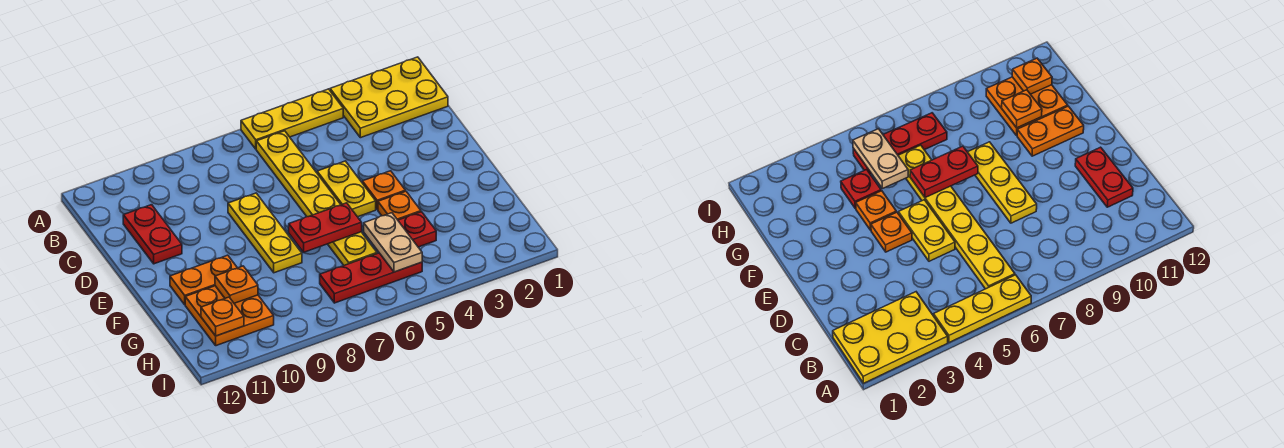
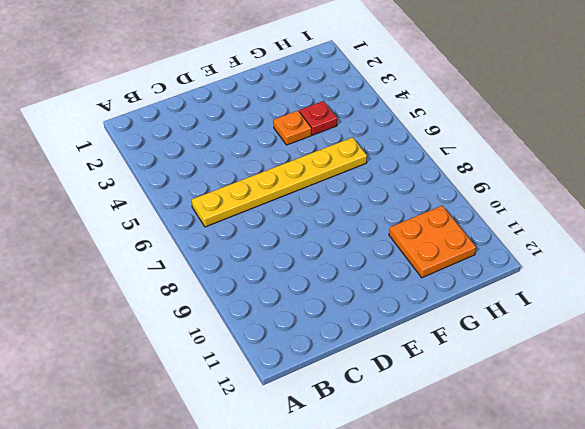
none -> yellow 2x3 plate [330,57,448,138]
none -> yellow 1x3 plate [241,89,343,149]
none -> red 1x2 plate [123,205,182,264]

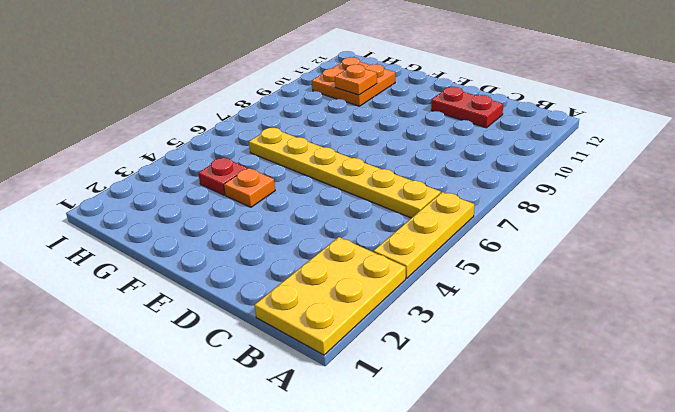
none -> yellow 1x2 plate [317,161,376,217]
none -> yellow 1x3 plate [228,193,302,273]
none -> orange 1x1 plate [362,171,405,210]

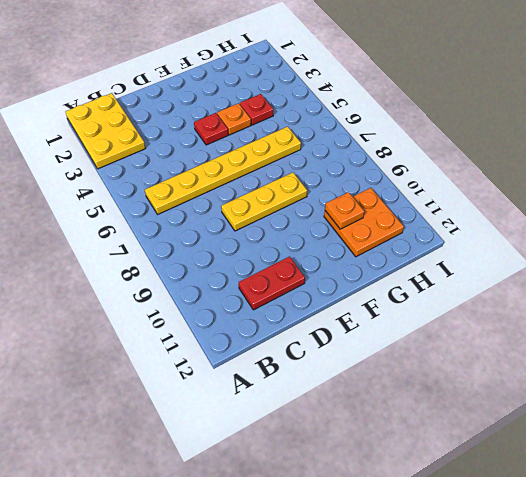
red 1x1 plate [194,113,228,145] -> orange 1x1 plate [362,171,405,210]
none -> yellow 1x3 plate [241,89,343,149]
none -> yellow 1x2 plate [317,161,376,217]
none -> orange 1x2 plate [170,255,237,305]

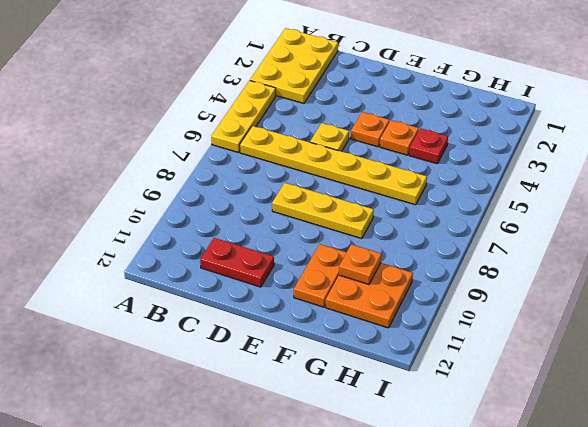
yellow 1x1 plate [310,123,349,151] -> yellow 1x2 plate [317,161,376,217]
none -> red 1x3 plate [320,253,422,303]
none -> red 1x2 plate [289,203,362,252]
none -> tan 1x2 plate [364,213,422,272]

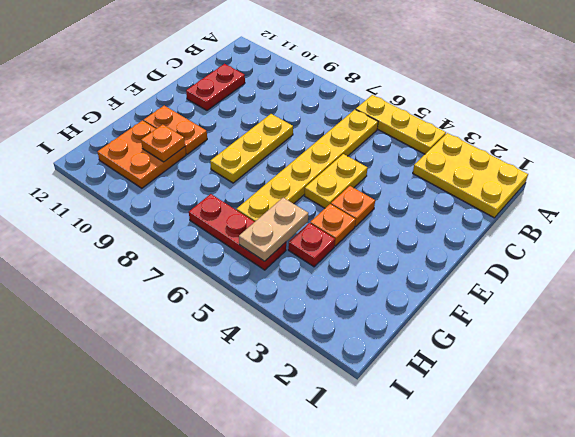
none -> red 1x2 plate [289,203,362,252]
none -> orange 1x1 plate [201,297,244,336]

